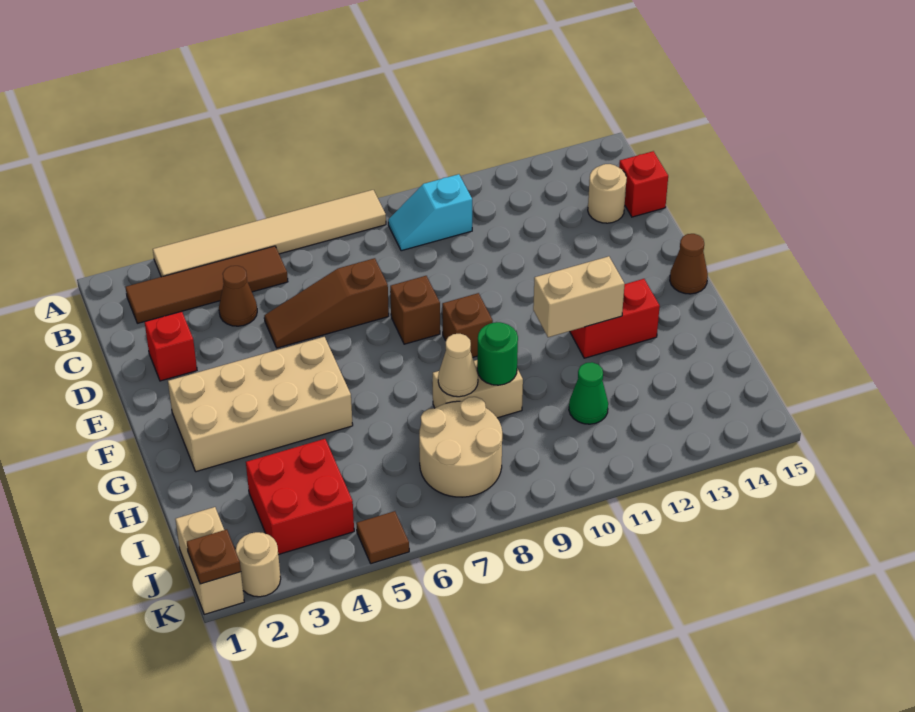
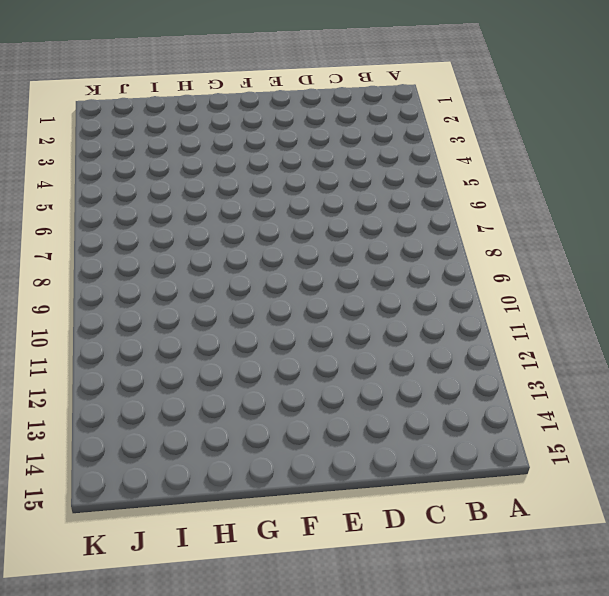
none -> tan 1x6 tile [153,190,386,277]
none -> brown 1x4 tile [126,246,288,323]
none -> cyan 1x2 slope [388,174,472,251]

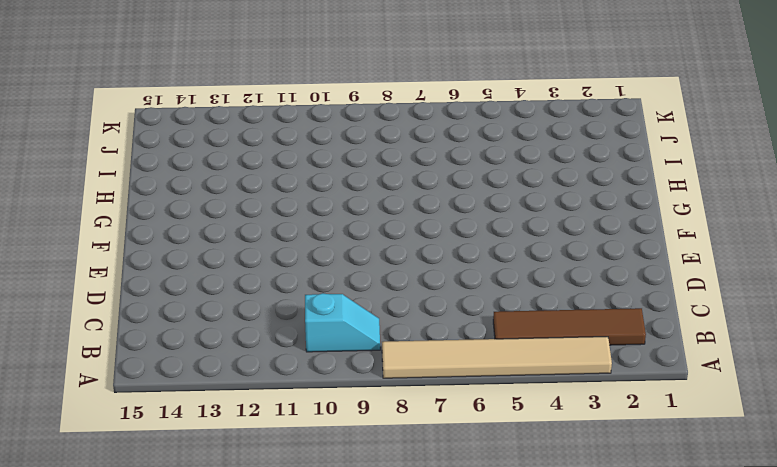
none -> brown 1x1 cone [219,266,257,326]
none -> tan 1x1 round brick [588,164,627,223]
none -> red 1x1 brick [619,151,668,217]

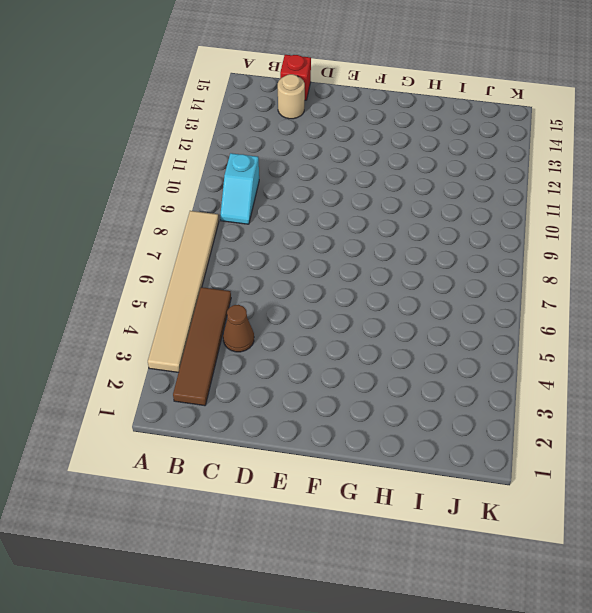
none -> red 1x1 brick [145,312,197,381]
none -> brown 1x3 slope [264,258,389,348]
none -> brown 1x1 brick [390,276,440,344]

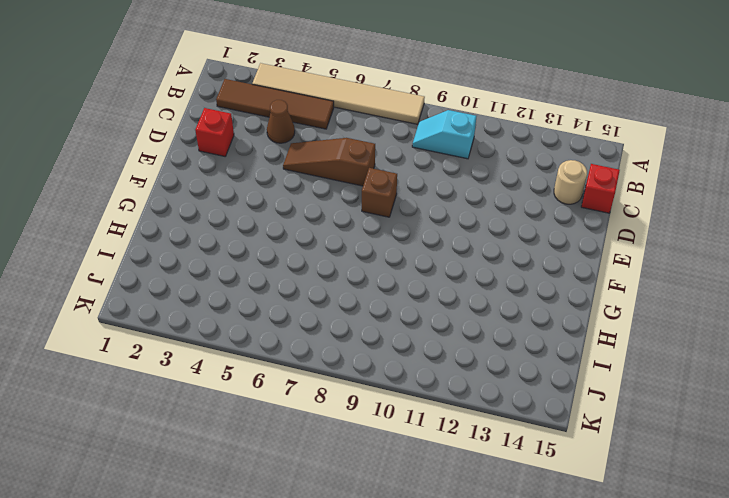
none -> tan 2x4 brick [168,337,353,472]
none -> brown 1x1 brick [442,293,493,357]
none -> brown 1x1 cone [670,234,708,294]

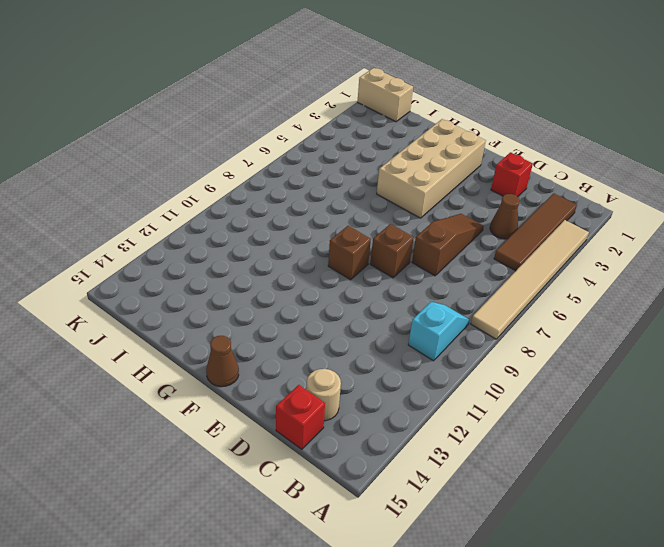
none -> red 1x2 brick [570,279,660,358]
none -> tan 1x2 brick [433,360,523,418]
none -> red 2x2 brick [246,439,354,555]

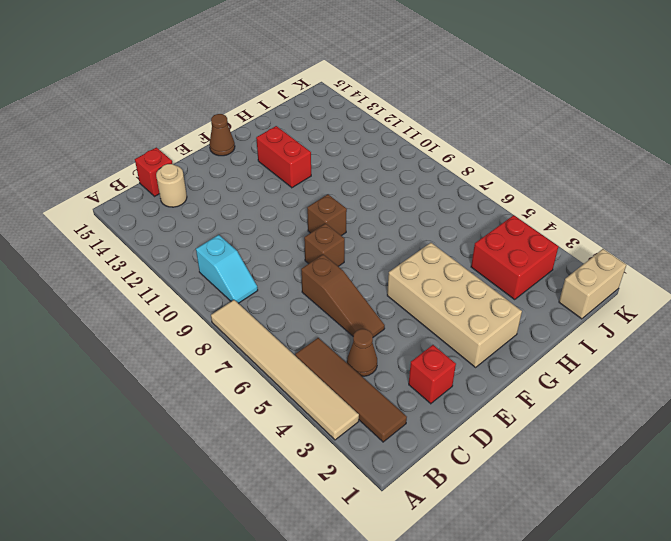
none -> tan 1x2 brick [433,360,523,418]
none -> tan 2x2 round brick [419,397,502,497]
none -> green 1x1 cone [569,362,608,424]

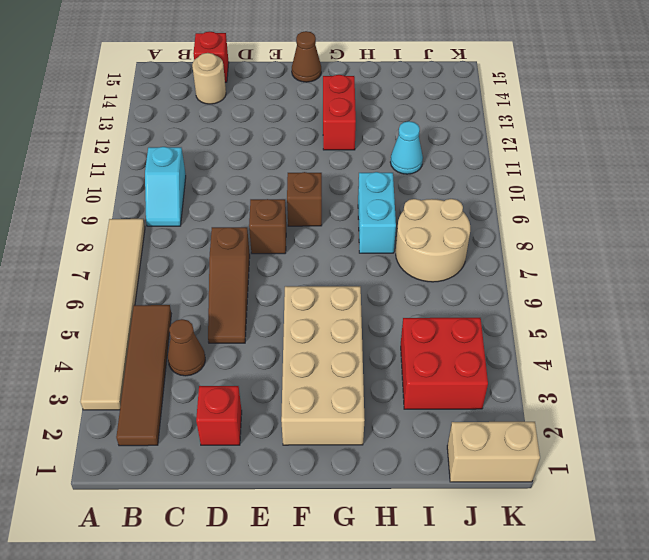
cyan 1x2 brick [358,172,396,253] -> tan 1x2 brick [433,360,523,418]
cyan 1x1 cone [390,121,423,174] -> green 1x1 cone [569,362,608,424]
none -> tan 1x1 round brick [236,532,281,597]
none -> brown 1x1 tile [356,511,409,564]
none -> tan 1x2 brick [533,256,625,337]

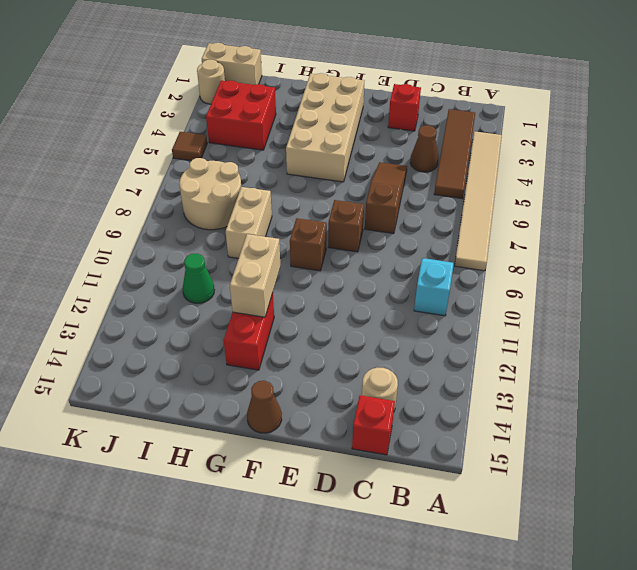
none -> tan 1x1 cone [438,334,478,397]
none -> green 1x1 round brick [477,322,518,385]
none -> brown 1x1 plate [187,530,241,584]

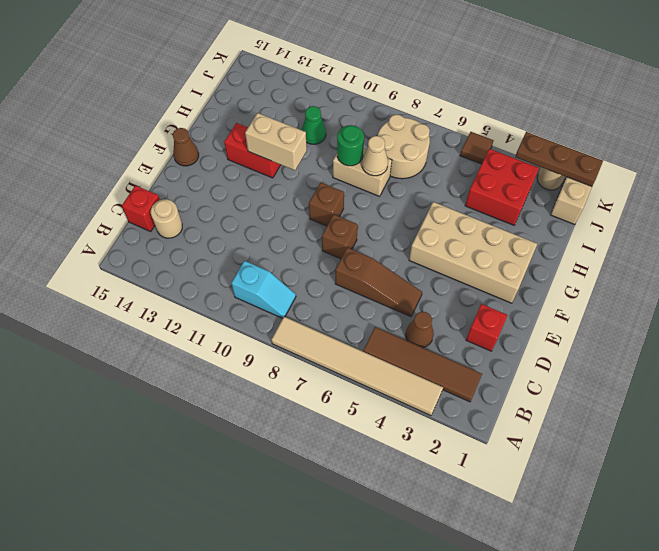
brown 1x3 plate [515,132,603,186] -> brown 1x1 plate [187,530,241,584]

